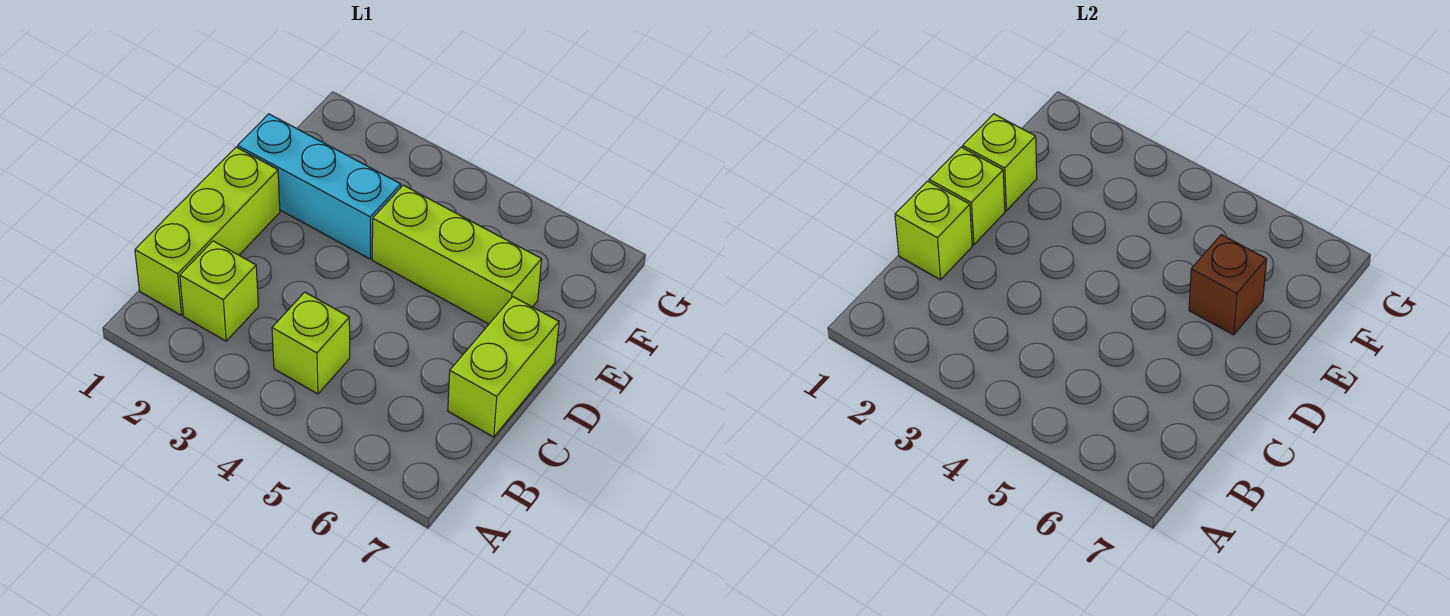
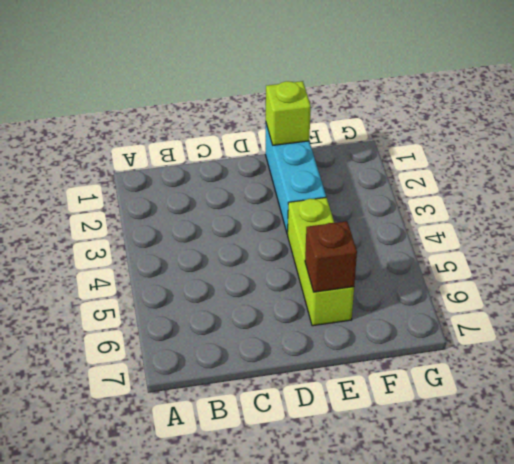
none -> lime 1x3 brick [135,147,280,315]
none -> lime 1x1 brick [180,241,258,341]

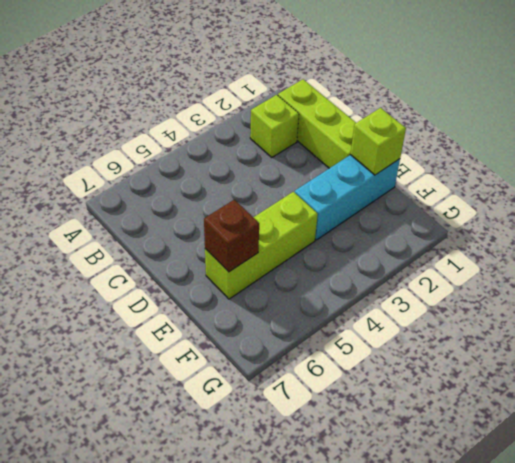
none -> lime 1x1 brick [272,292,350,394]
none -> lime 1x2 brick [448,297,559,437]

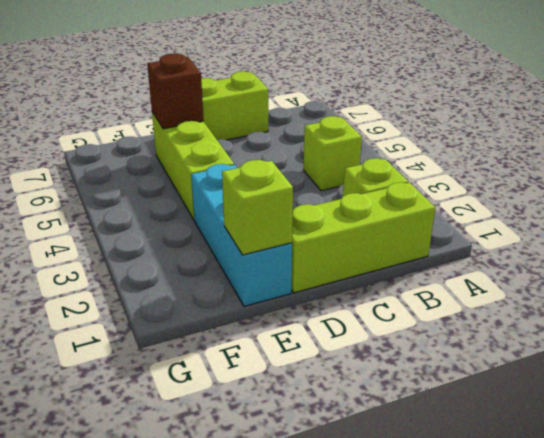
none -> lime 1x1 brick [895,181,972,280]
none -> lime 1x1 brick [929,147,1005,245]

